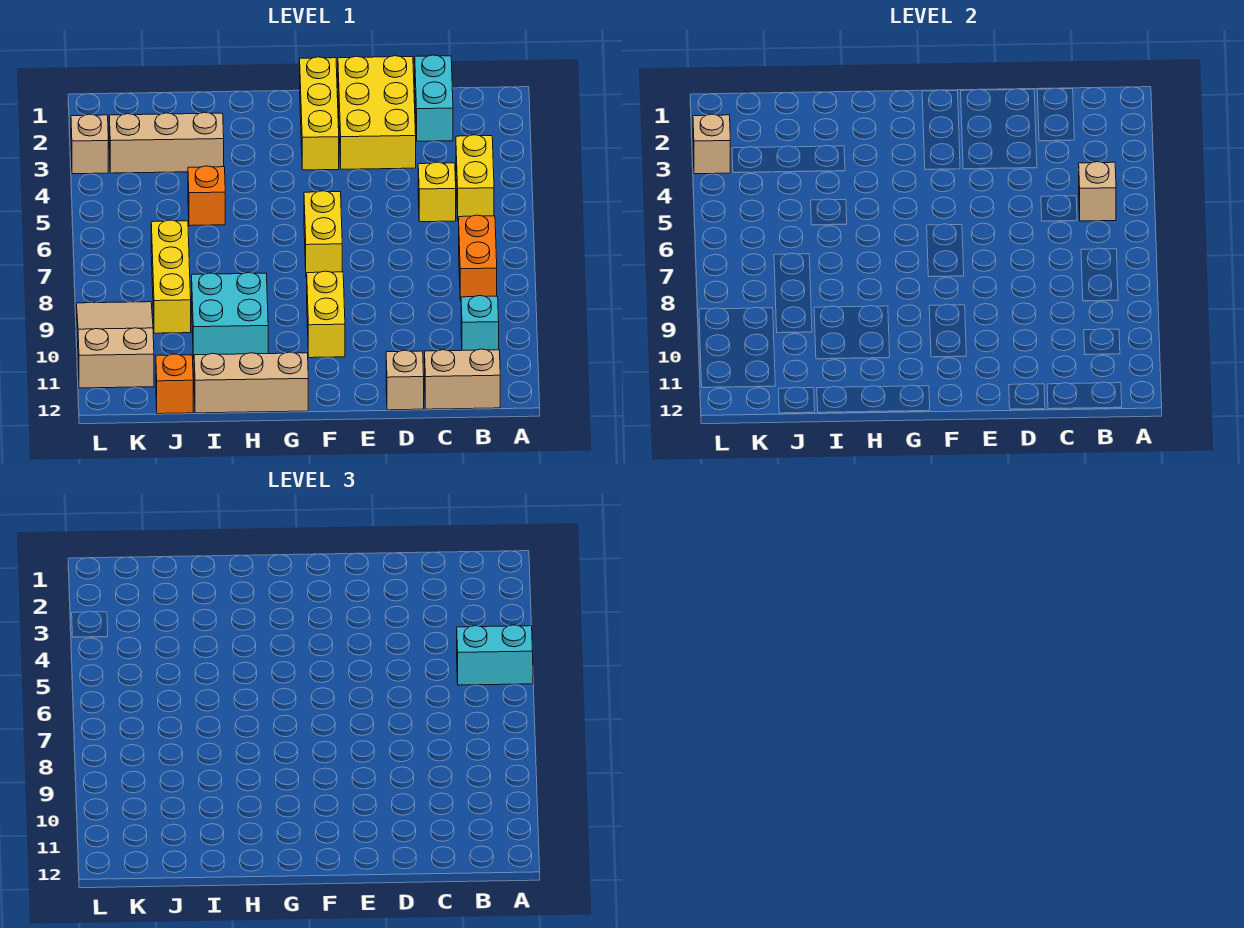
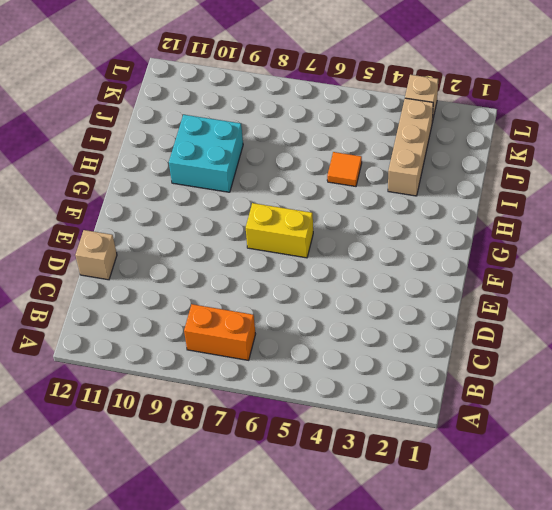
orange 1x1 tile [327,152,362,186] -> orange 1x1 brick [188,166,225,226]
none -> yellow 1x2 brick [456,135,494,221]
none -> cyan 1x1 brick [461,296,499,350]
none -> tan 1x2 brick [425,349,500,409]

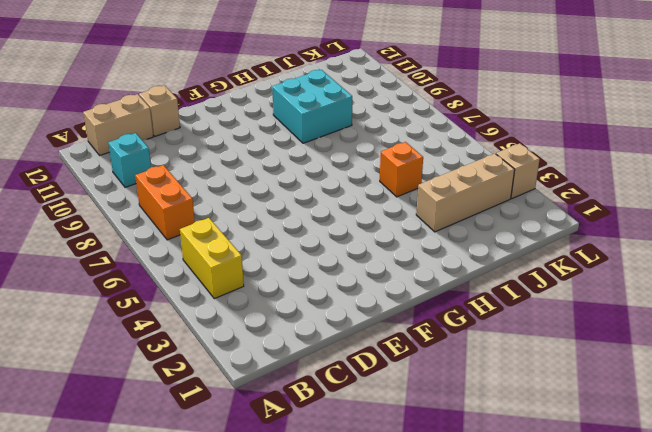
none -> cyan 1x2 brick [415,55,453,141]
none -> yellow 1x1 brick [418,162,456,222]
none -> yellow 2x3 brick [338,56,416,169]

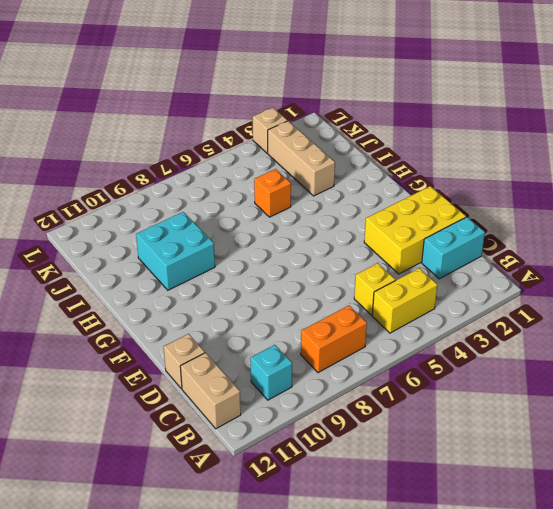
none -> yellow 1x3 brick [300,57,339,170]
none -> yellow 1x2 brick [304,191,342,277]
none -> yellow 1x2 brick [307,271,345,358]

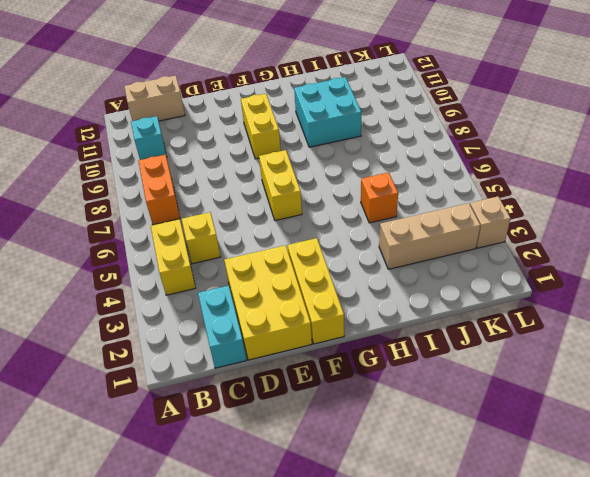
none -> tan 1x1 brick [386,350,424,410]
none -> tan 1x3 brick [194,352,308,413]
none -> yellow 1x3 brick [151,220,191,333]

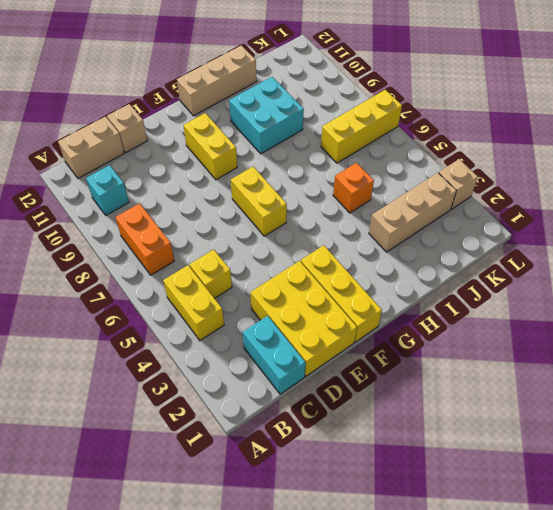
yellow 1x3 brick [321,90,402,163] -> yellow 1x3 brick turned to [151,220,191,333]
none -> orange 1x1 brick [156,354,193,414]
none -> tan 2x3 slope [76,302,154,388]
none -> tan 1x1 brick [1079,162,1116,221]

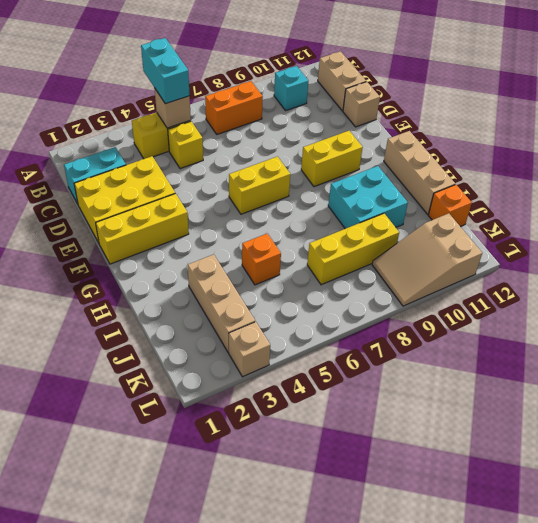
none -> tan 1x1 brick [693,114,730,174]

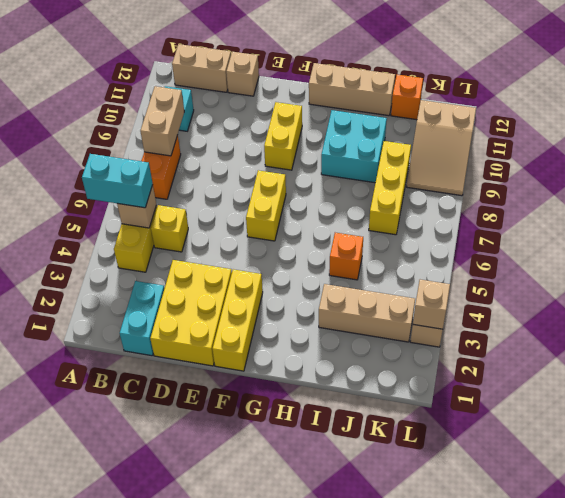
tan 1x2 brick [140,86,184,156] -> none

